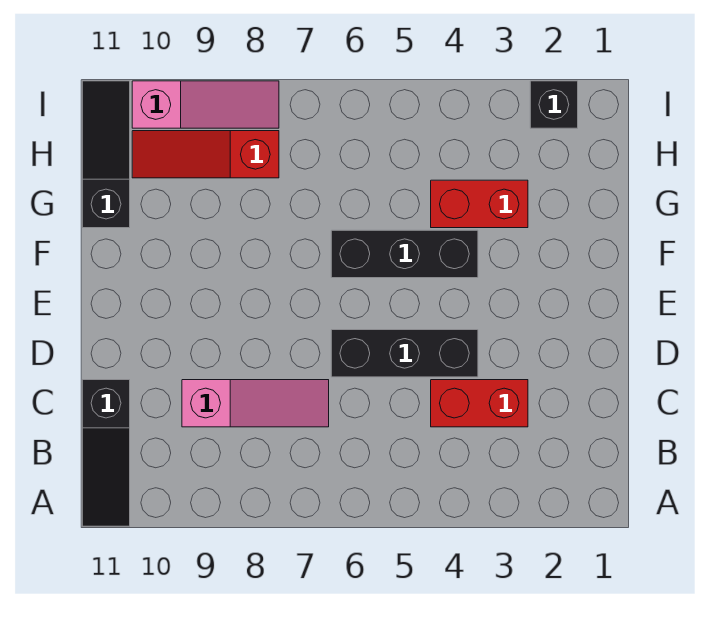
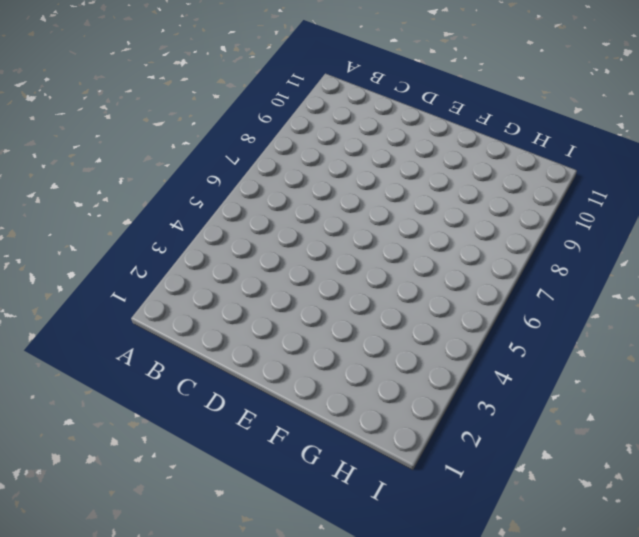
none -> black 1x3 slope [82,380,130,526]
none -> red 1x2 brick [431,380,528,427]

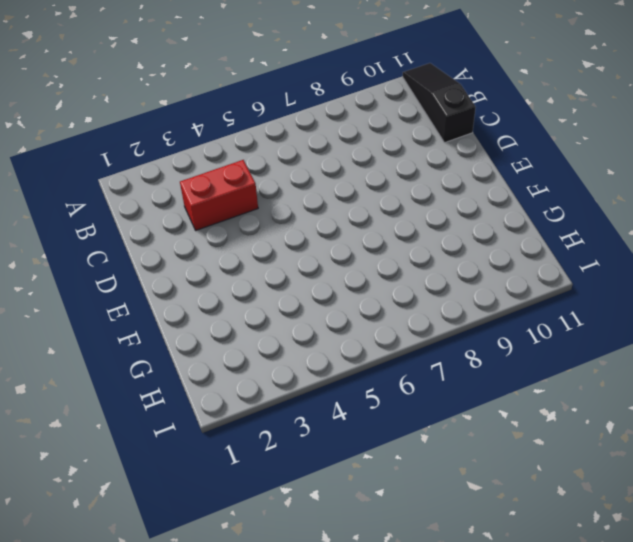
none -> pink 1x3 slope [182,380,329,427]
none -> black 1x3 brick [331,330,478,377]

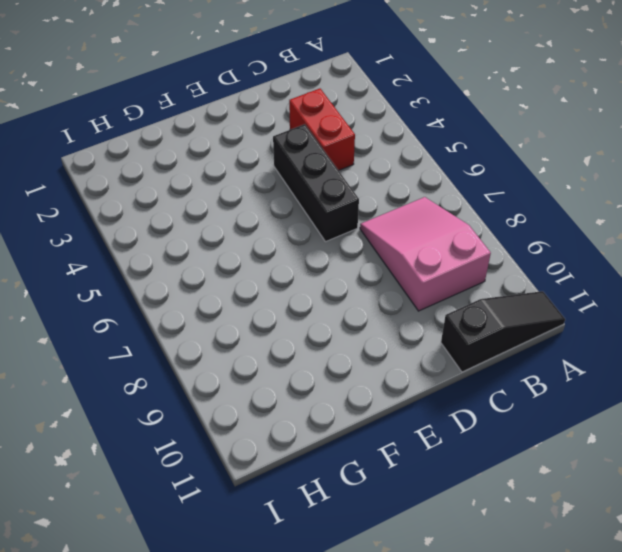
pink 2x3 slope [360,197,491,311] -> pink 1x3 slope [182,380,329,427]
none -> black 1x3 brick [331,230,478,278]
none -> red 1x2 brick [431,180,528,228]

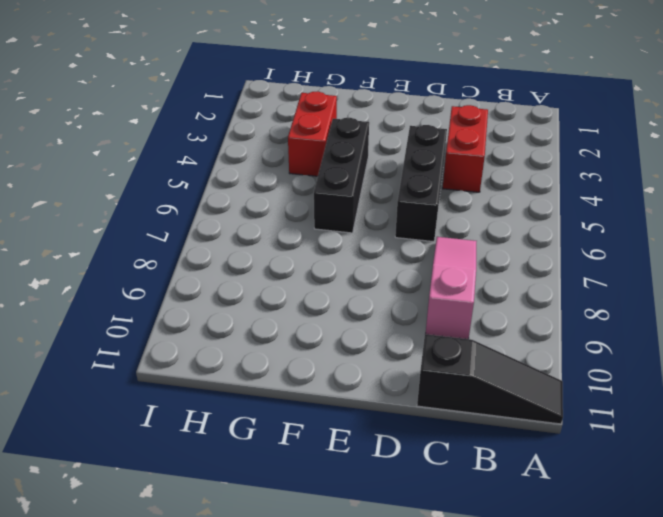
none -> black 1x3 slope [82,81,130,228]
none -> red 1x3 slope [132,131,279,178]

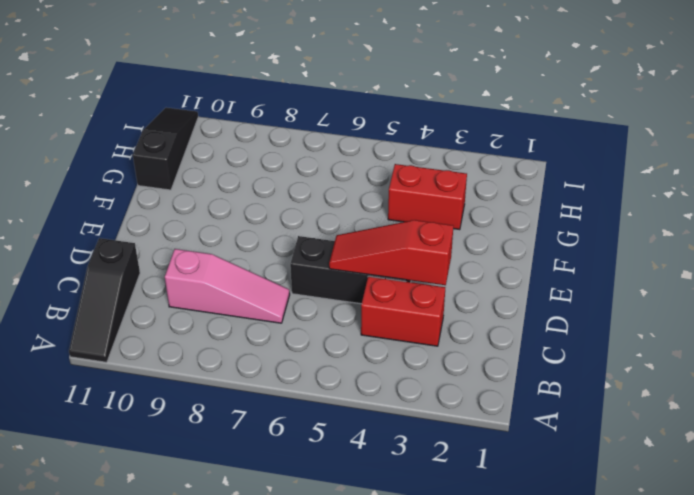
red 1x3 slope [329,220,453,285] -> red 1x3 slope moved to [132,131,279,178]
none -> black 1x3 brick [331,230,478,278]
none -> black 1x1 brick [530,81,578,128]

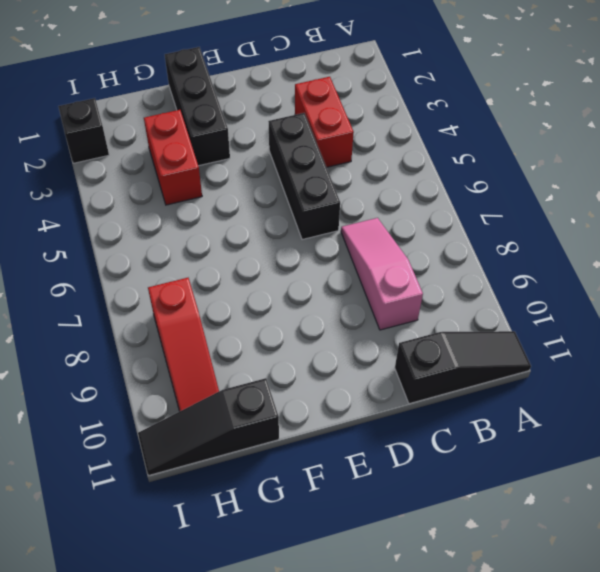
black 1x3 brick [165,47,230,166] -> black 1x3 brick moved to [331,230,478,278]
none -> pink 1x3 slope [132,81,279,128]

